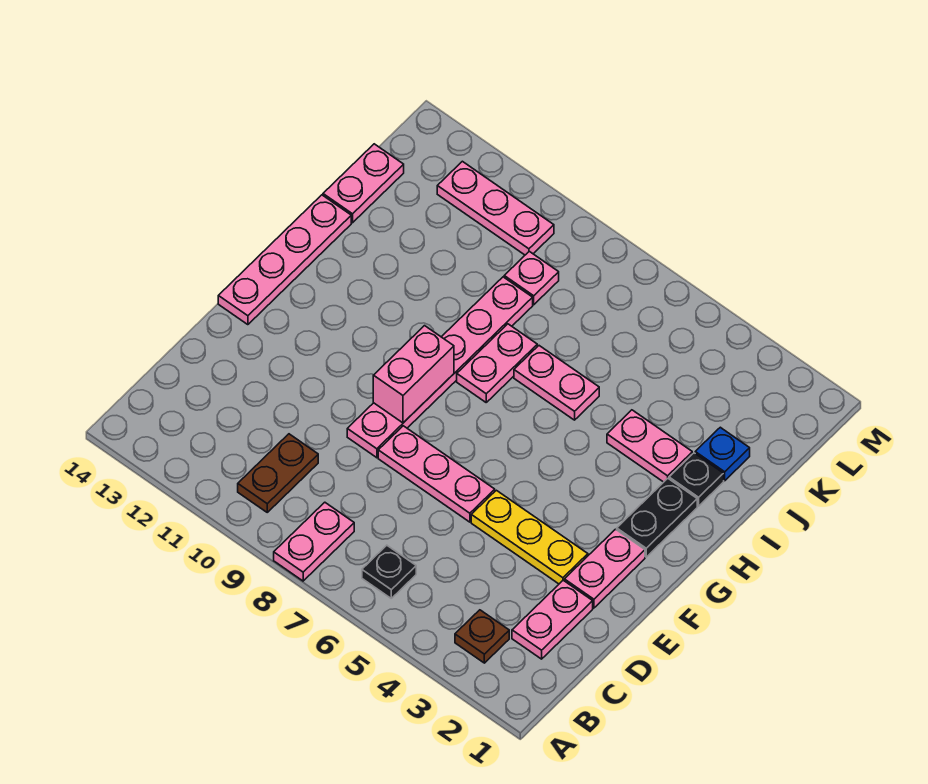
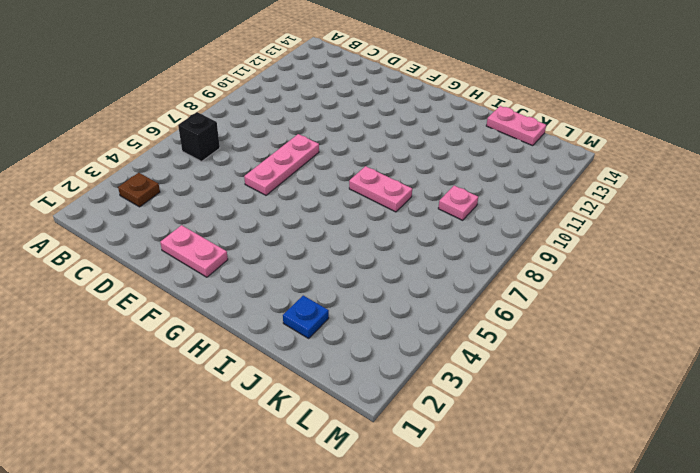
black 1x1 brick [178,112,220,161] -> black 1x1 plate [362,545,416,598]
none -> pink 1x2 plate [274,502,354,581]
none -> brown 1x2 plate [238,434,318,512]
none -> pink 1x2 plate [512,580,593,659]

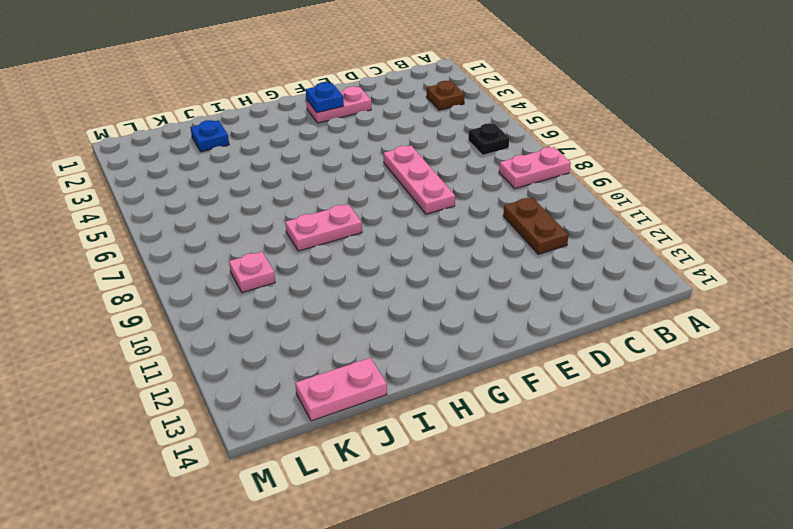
brown 1x2 plate [503,197,569,254] -> brown 1x2 plate turned to [238,434,318,512]
blue 1x1 plate [306,82,344,113] -> none
none -> pink 1x2 plate [512,580,593,659]
none -> yellow 1x3 plate [471,490,588,584]
none -> pink 1x6 plate [347,277,533,458]

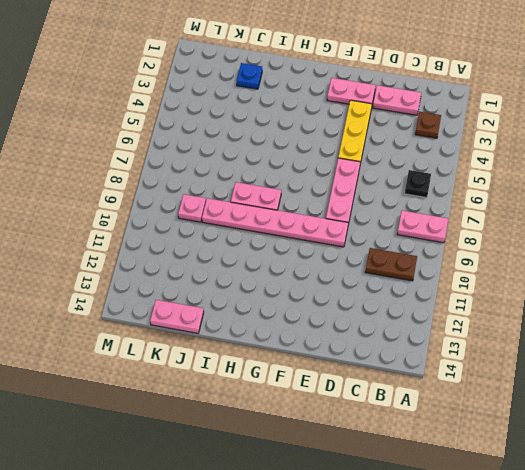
none -> pink 1x4 plate [218,195,351,325]
none -> black 1x2 plate [617,479,697,557]
none -> black 1x1 plate [669,453,724,506]

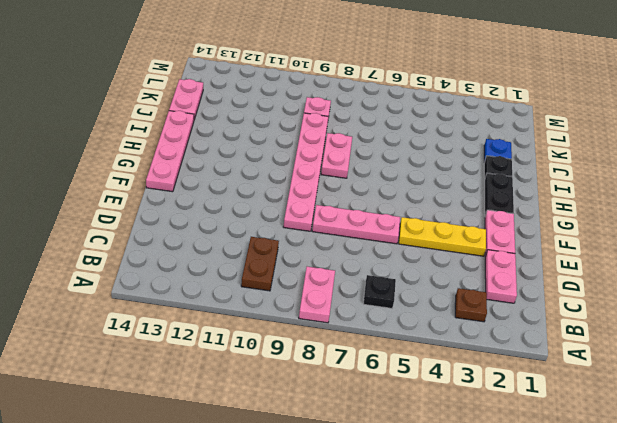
none -> pink 1x2 plate [607,410,692,482]
none -> pink 1x2 plate [514,346,599,420]
none -> pink 1x3 plate [437,161,554,255]

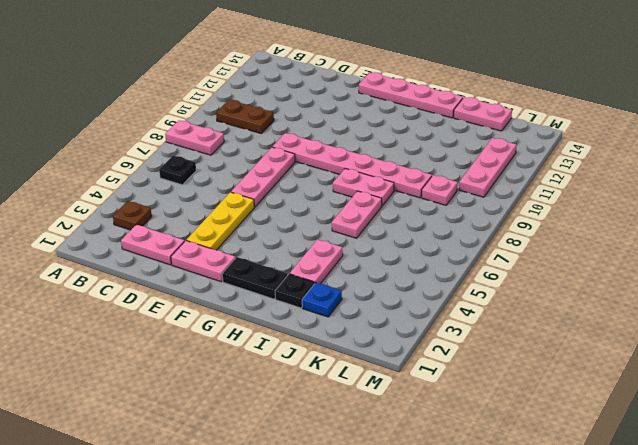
none -> pink 1x2 brick [373,326,454,423]

